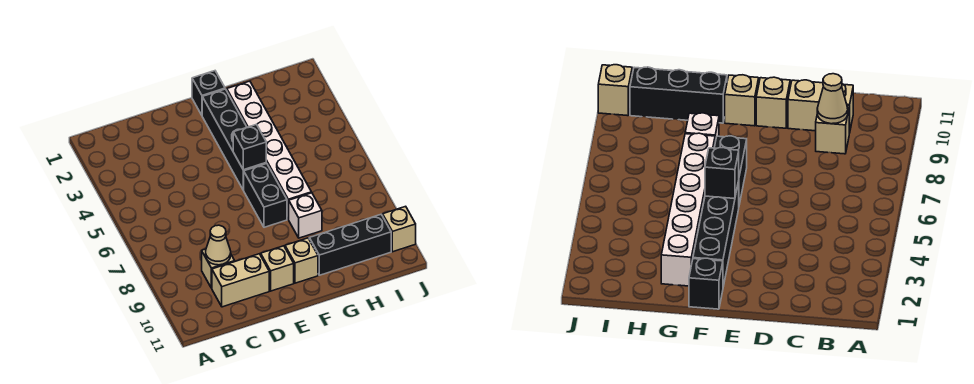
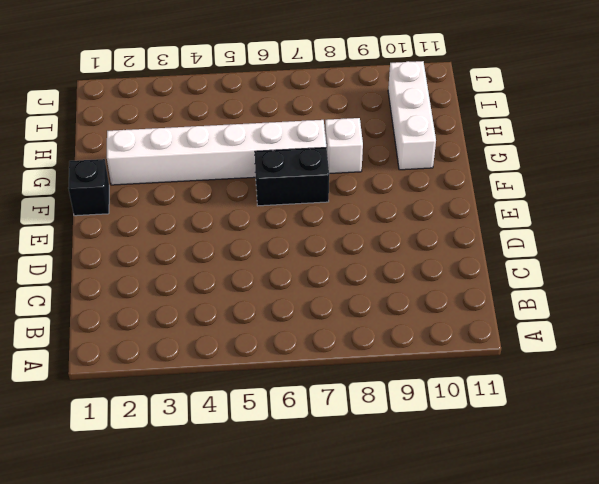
white 1x3 brick [388,61,436,170] -> black 1x3 brick [309,214,391,275]
none -> tan 1x1 brick [202,249,235,288]
none -> tan 1x2 brick [212,254,269,307]
none -> tan 1x1 brick [261,246,294,291]

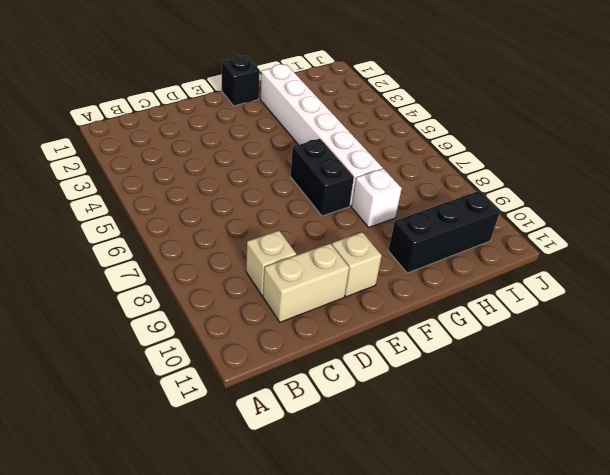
none -> black 1x4 brick [202,89,266,190]
none -> tan 1x1 brick [285,238,318,283]
none -> tan 1x1 brick [383,206,416,252]

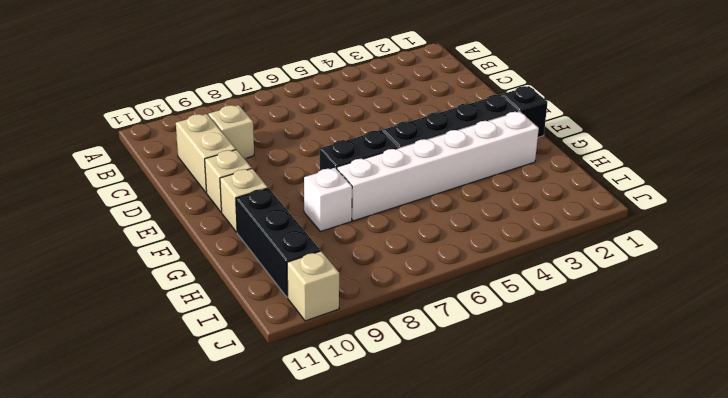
none -> tan 1x1 cone [206,225,231,265]
none -> black 1x1 brick [233,124,266,170]

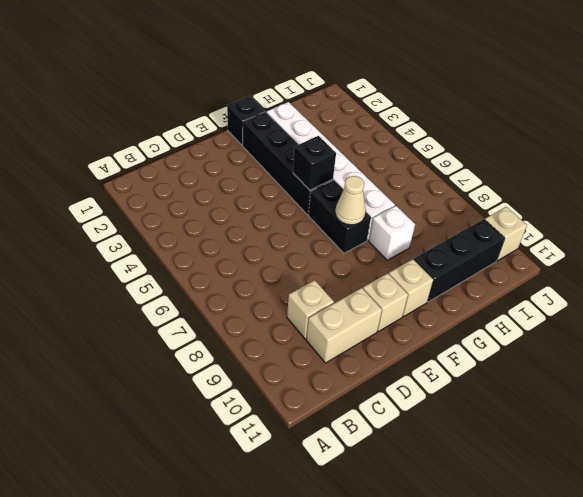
tan 1x1 cone [335,176,366,225] -> tan 1x1 cone moved to [206,225,231,265]

